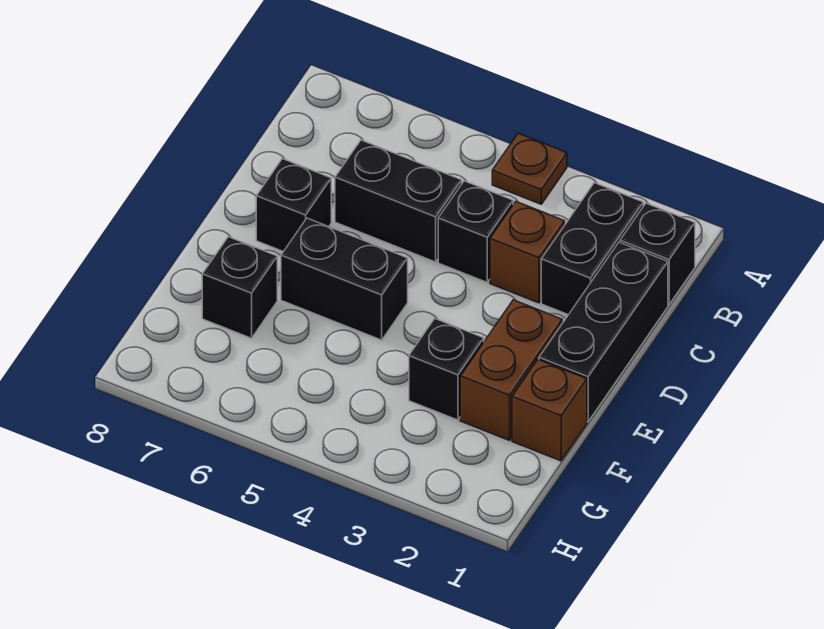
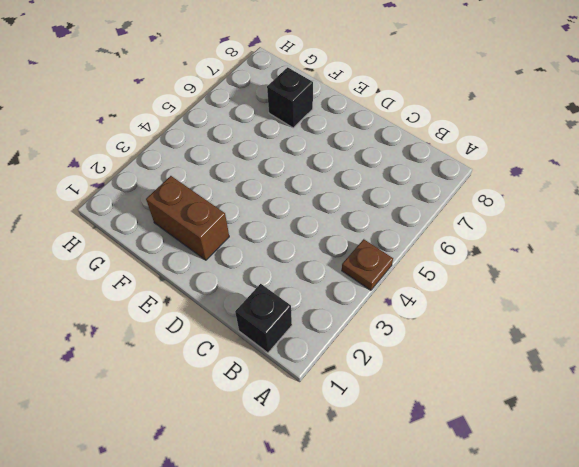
none -> black 1x2 brick [541,183,643,315]
none -> black 1x3 brick [539,242,668,422]
none -> brown 1x1 brick [490,202,565,303]

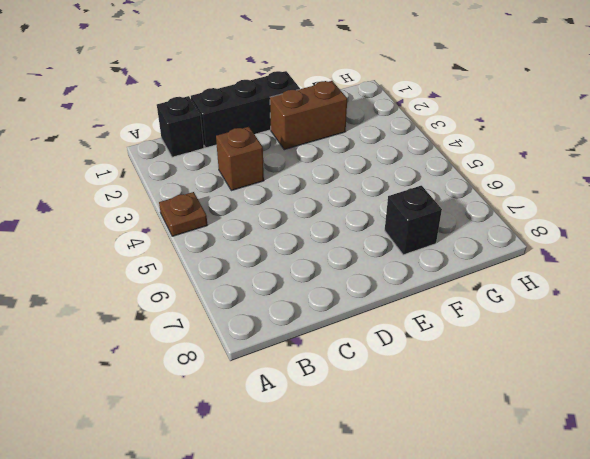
none -> black 1x2 brick [541,183,643,315]
none -> black 1x1 brick [438,181,513,282]
none -> black 1x2 brick [335,140,462,262]

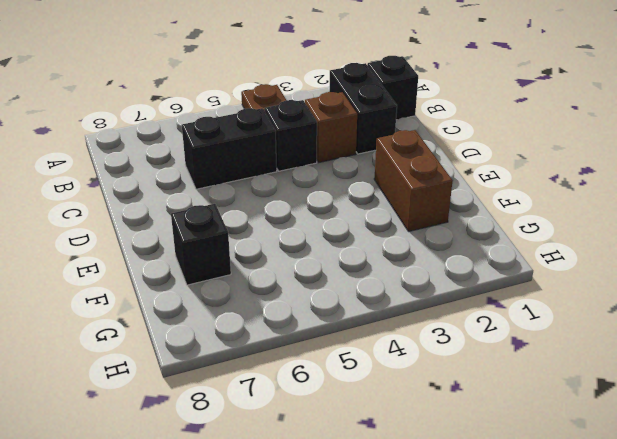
none -> black 1x3 brick [539,242,668,422]
none -> black 1x1 brick [256,159,331,252]
none -> black 1x2 brick [281,218,408,340]

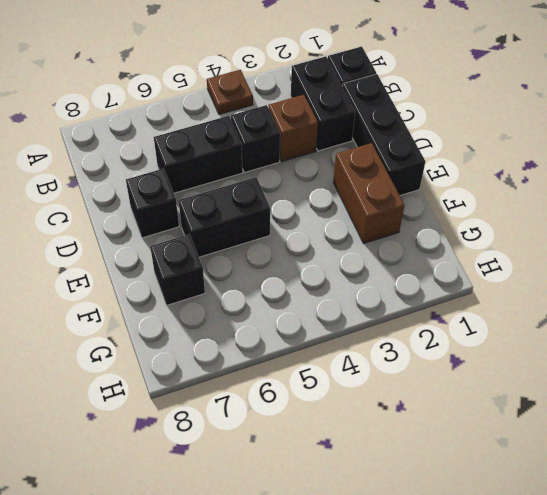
none -> brown 1x1 brick [512,360,587,461]
none -> black 1x1 brick [409,319,484,420]

